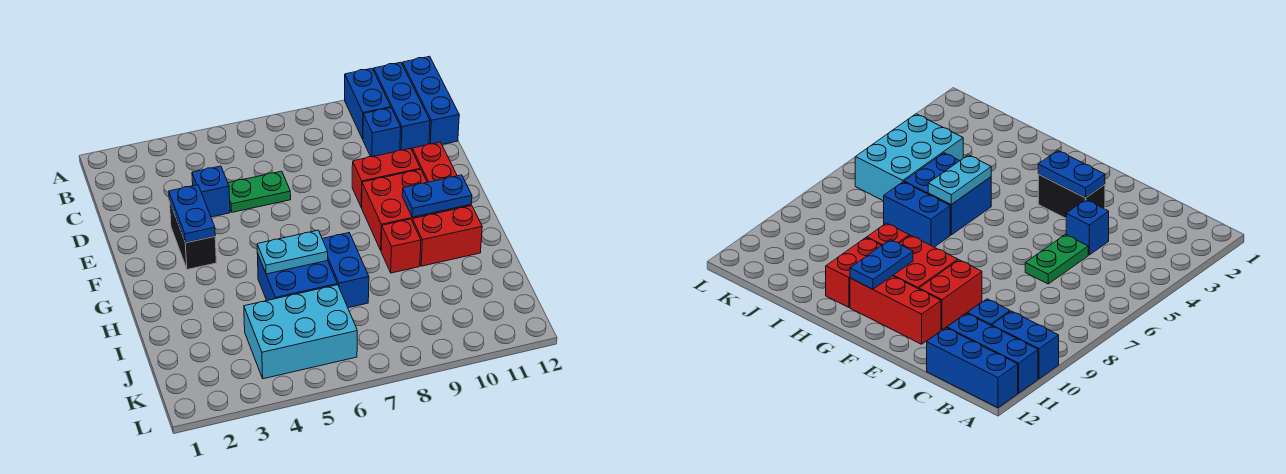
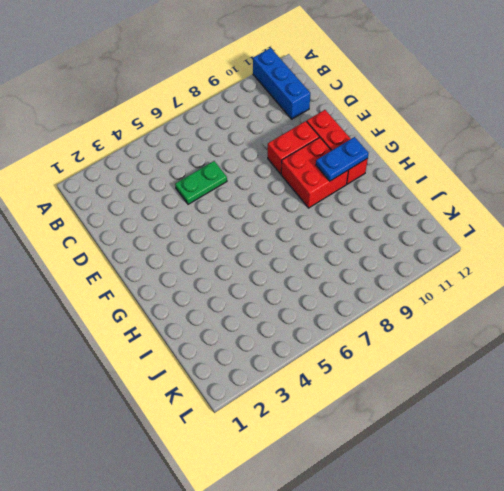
none -> blue 1x2 brick [345,68,391,139]
none -> blue 1x3 brick [402,56,459,144]
none -> blue 1x1 brick [363,108,401,157]

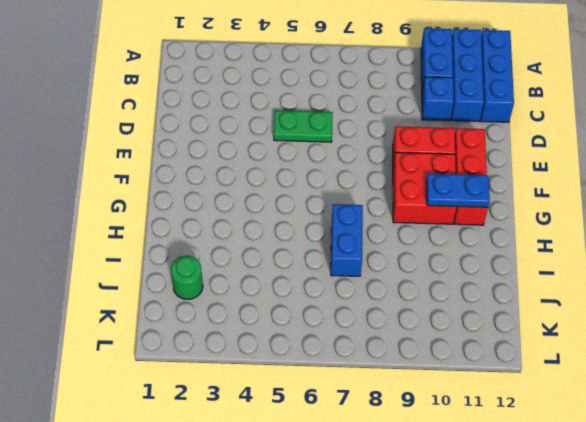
green 1x1 round brick [171,256,203,299] -> none
none -> blue 1x1 brick [192,166,230,217]
none -> black 1x2 brick [169,201,216,270]
none -> blue 2x2 brick [257,253,337,300]

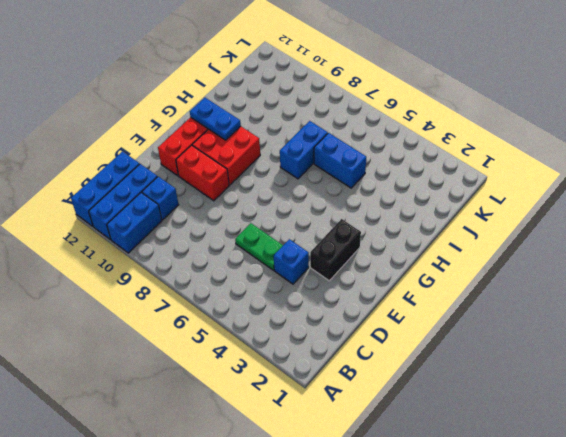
blue 1x2 brick [314,133,366,188] -> blue 2x2 brick [257,253,337,300]
none -> red 1x1 brick [381,219,421,273]
none -> red 1x2 brick [412,206,482,266]
none -> cyan 2x3 brick [244,285,357,379]

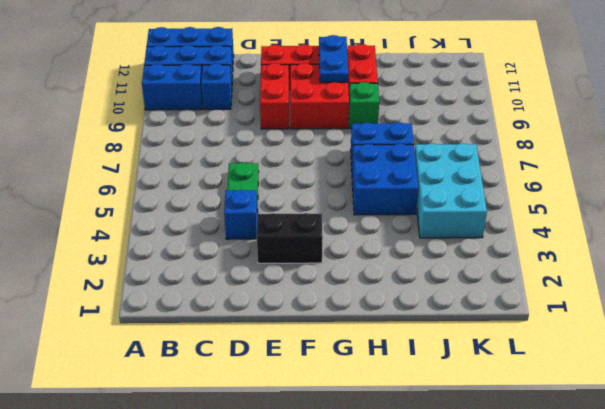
green 1x1 brick [349,82,379,129] -> red 1x1 brick [381,219,421,273]
none -> blue 1x2 plate [169,185,215,243]
none -> cyan 1x2 plate [257,230,328,274]

